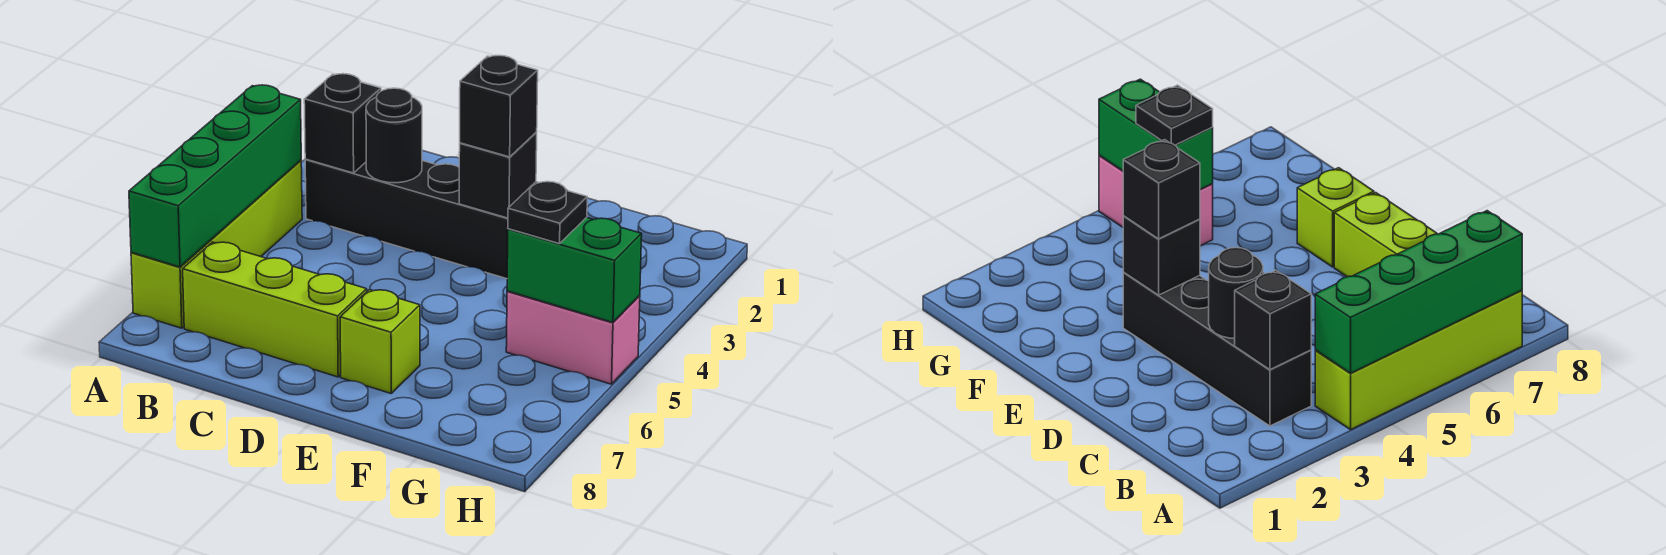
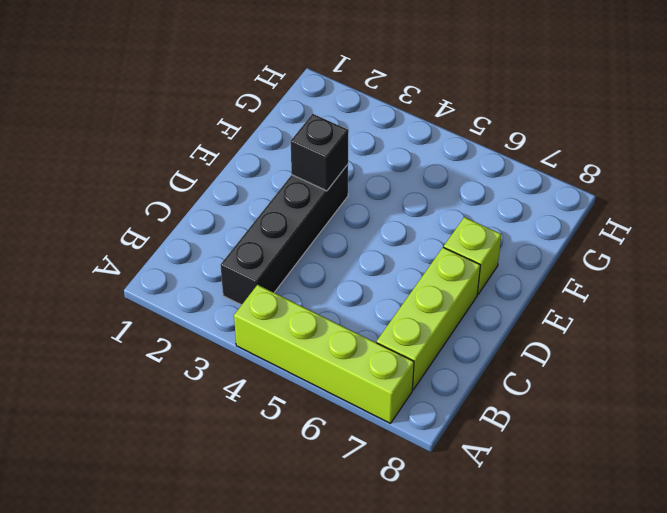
none -> pink 1x2 brick [506,291,640,384]
none -> green 1x4 brick [129,85,301,267]
none -> black 1x1 brick [304,74,381,173]

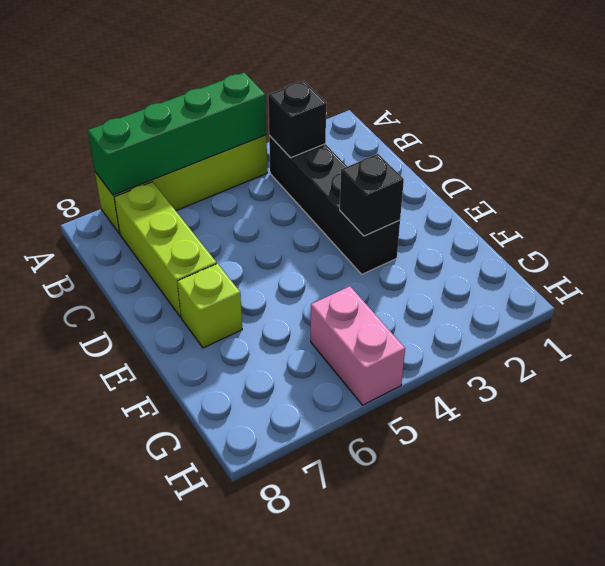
none -> black 1x1 round brick [366,88,422,183]
none -> green 1x2 brick [507,217,642,322]
none -> black 1x1 brick [460,56,538,157]

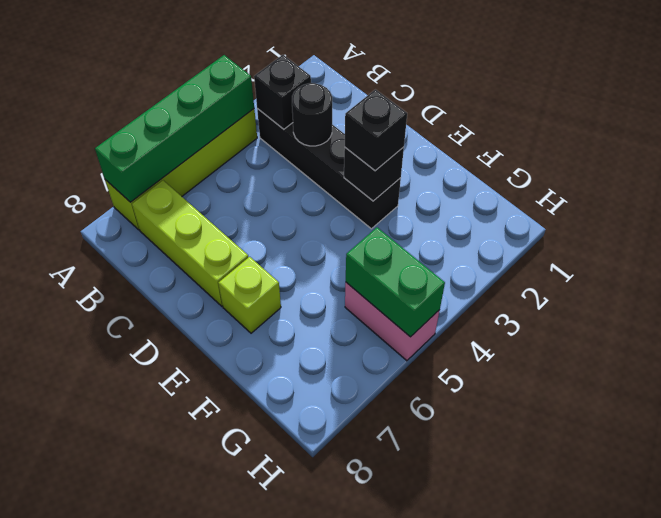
none -> black 1x1 plate [508,182,587,244]

